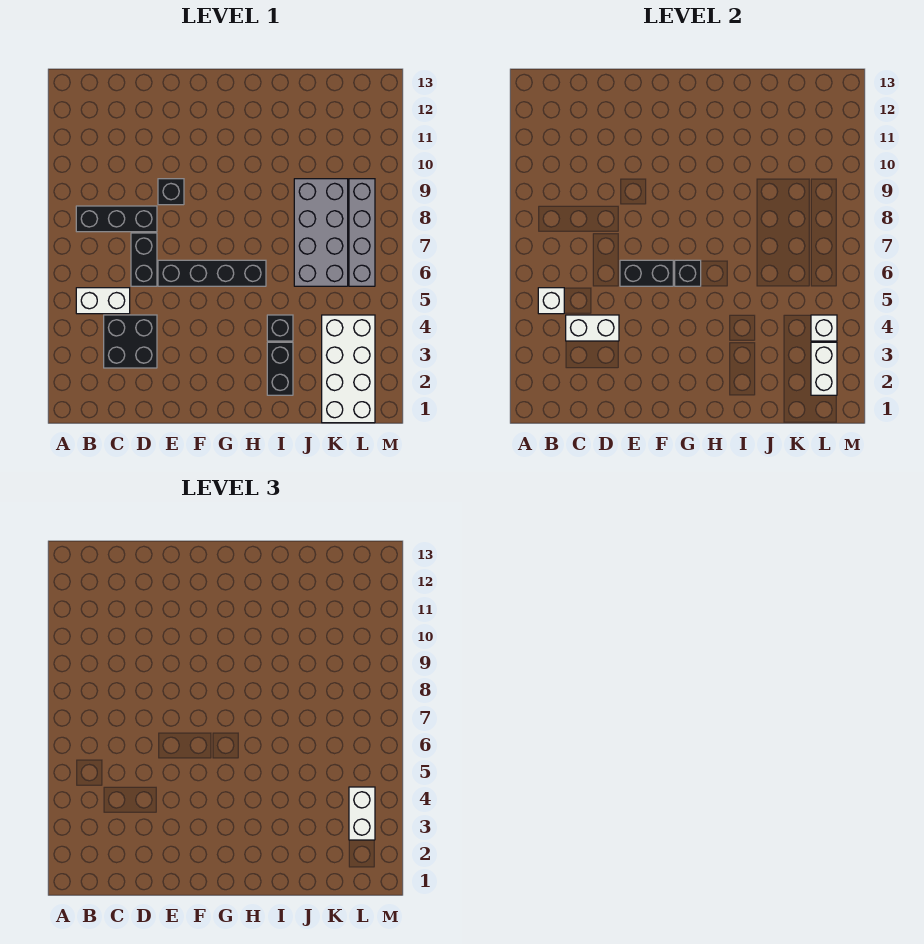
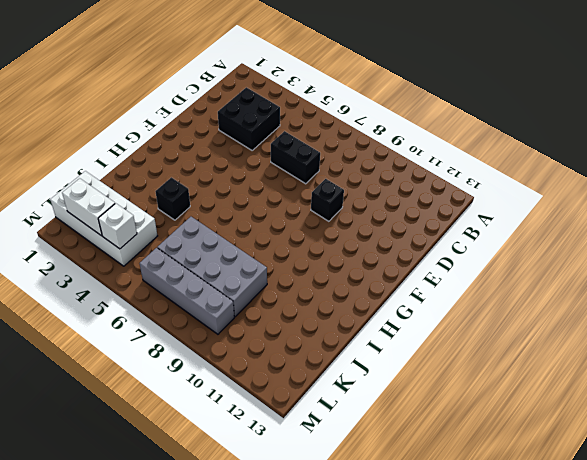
none -> white 1x2 brick [76,288,130,314]
none -> black 1x3 brick [76,206,157,232]
none -> black 1x4 brick [158,260,266,286]

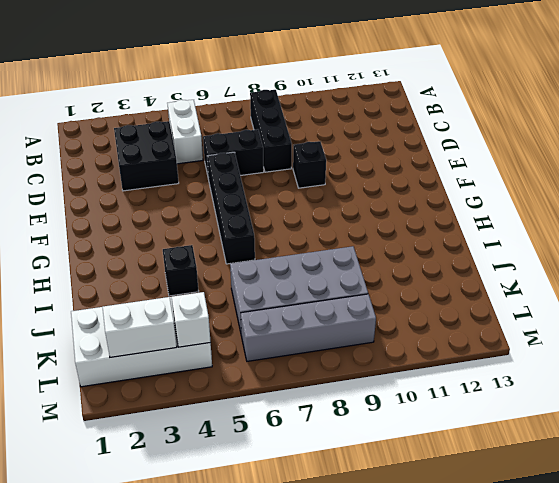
none -> black 1x2 brick [267,342,293,395]
none -> white 1x1 brick [538,288,564,314]
none -> white 1x2 brick [566,315,619,341]

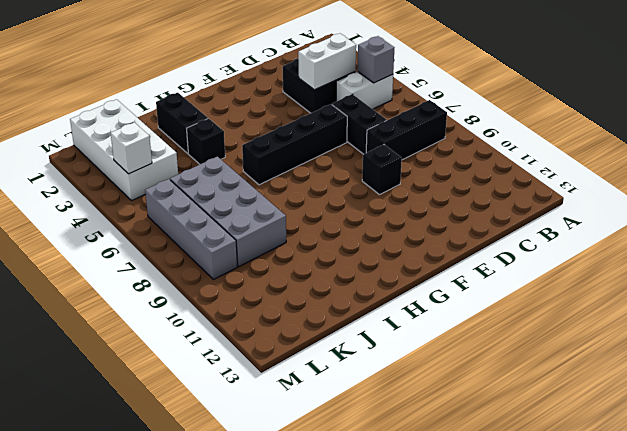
grey 1x1 brick [357,36,394,83] -> white 1x1 brick [538,288,564,314]
none -> black 1x2 brick [620,260,673,286]
none -> black 1x1 brick [675,260,701,286]
none -> white 1x2 brick [811,342,837,395]

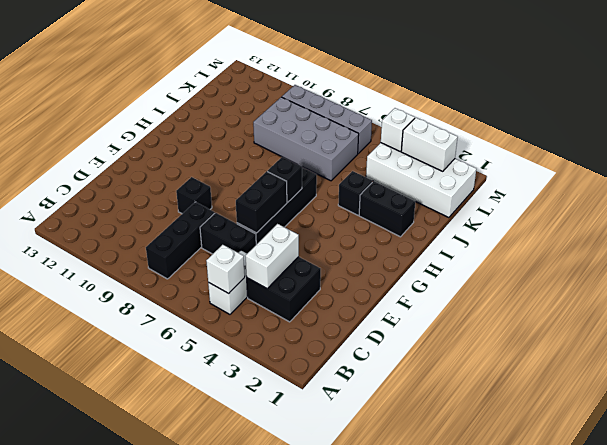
none -> white 1x2 brick [349,787,375,840]

